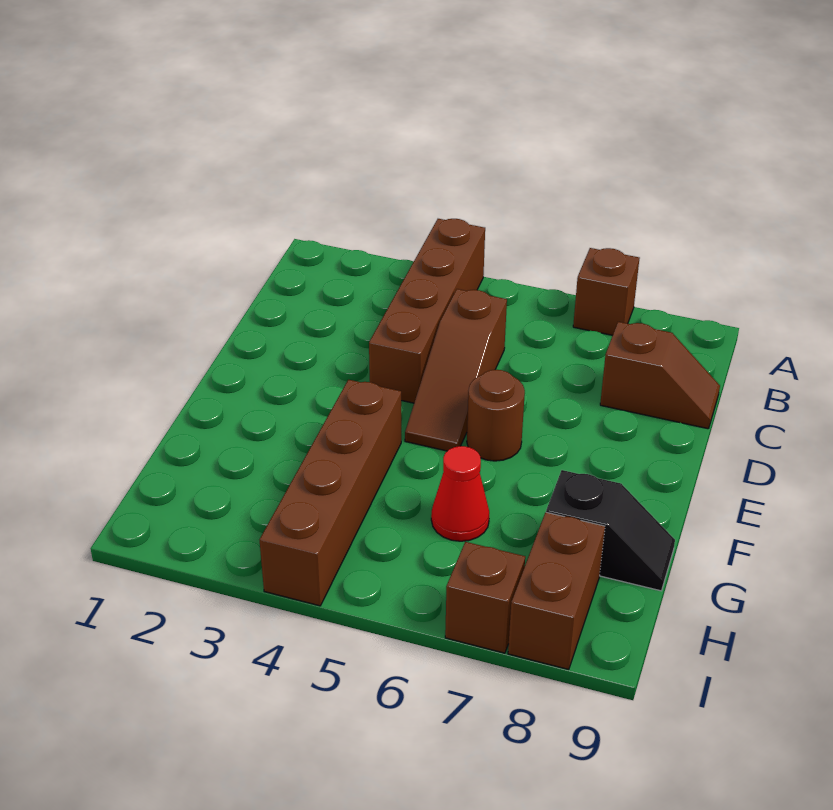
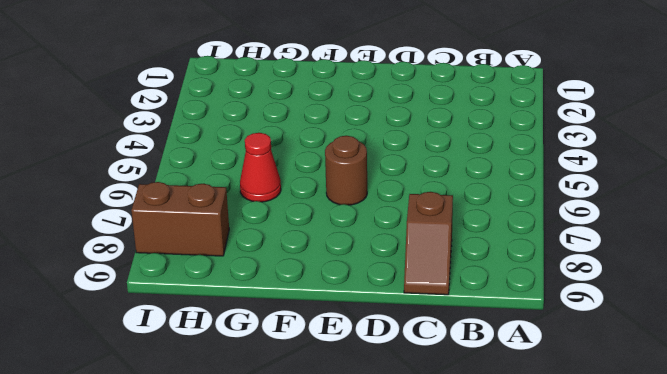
none -> brown 1x4 brick [369,219,485,403]
none -> brown 1x1 brick [573,248,639,335]

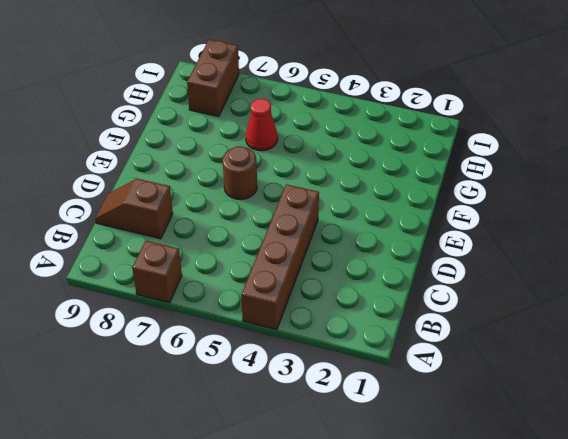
none -> brown 1x3 slope [405,289,507,451]
none -> brown 1x4 brick [260,380,401,606]

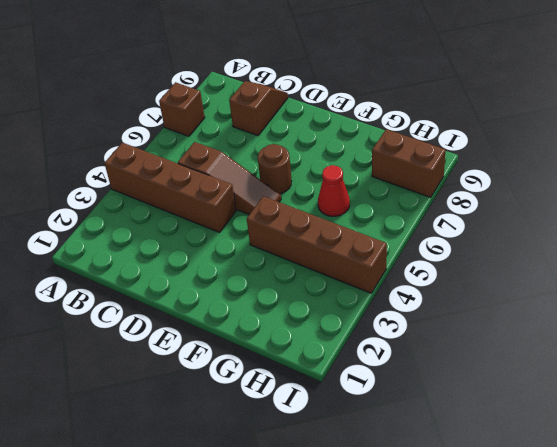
none -> black 1x2 slope [546,470,675,591]
none -> brown 1x1 brick [445,542,525,653]

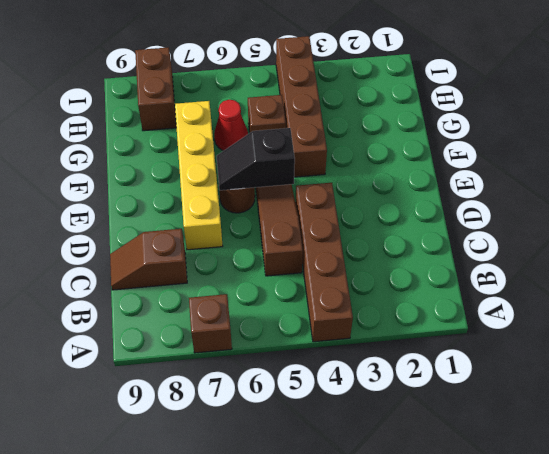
yellow 1x4 brick [175,101,223,250] -> none
black 1x2 slope [216,128,295,190] -> black 1x2 slope moved to [546,470,675,591]
brown 1x1 brick [248,95,286,133] -> brown 1x1 brick moved to [445,542,525,653]

